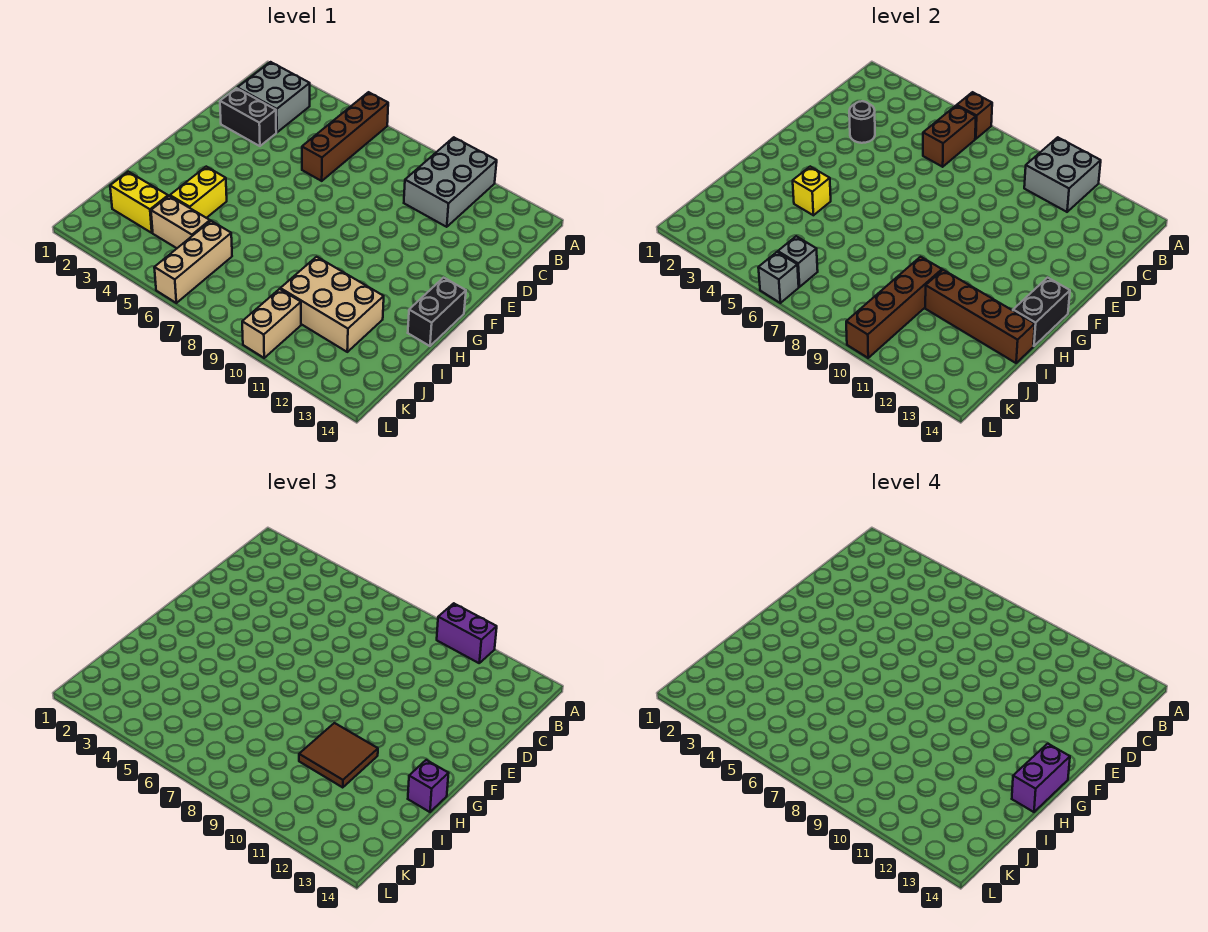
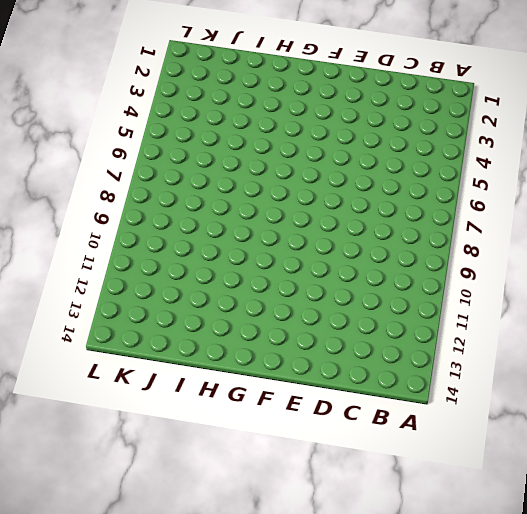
none -> brown 1x4 brick [302,92,388,181]
none -> grey 2x3 brick [404,137,497,227]
none -> grey 2x2 brick [237,62,310,132]

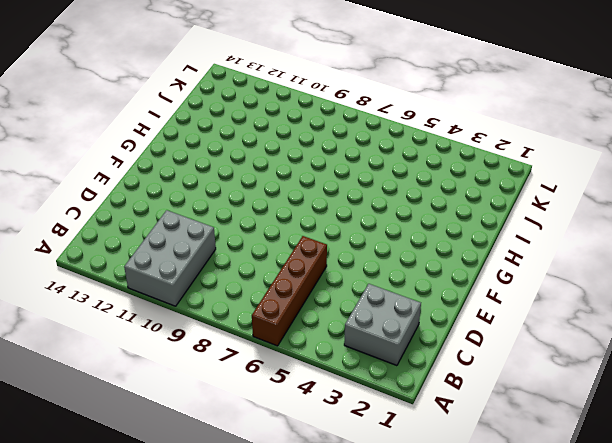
none -> black 1x2 brick [220,88,276,146]
none -> black 1x2 brick [408,278,466,346]
none -> yellow 1x2 brick [170,167,227,218]

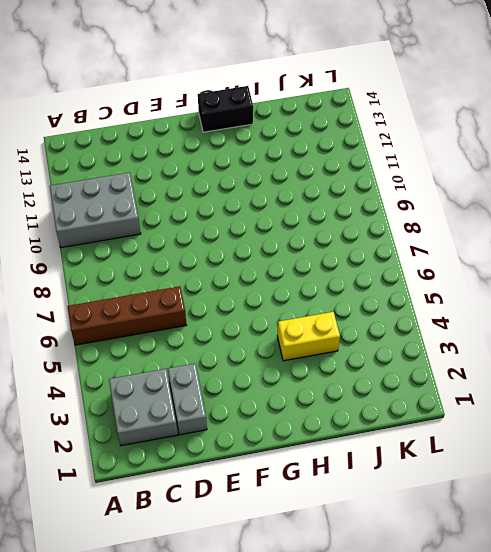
grey 1x2 brick [168,364,207,435] -> black 1x2 brick [220,88,276,146]
none -> tan 2x3 brick [280,257,384,352]
none -> yellow 1x2 brick [110,172,168,233]
none -> tan 1x2 brick [151,196,210,248]

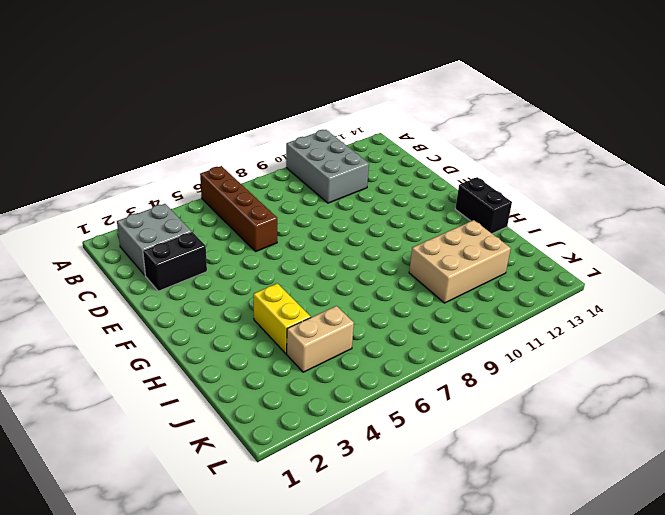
none -> yellow 1x2 brick [110,172,168,233]
none -> tan 1x3 brick [154,221,232,303]
none -> tan 1x2 brick [242,289,301,358]

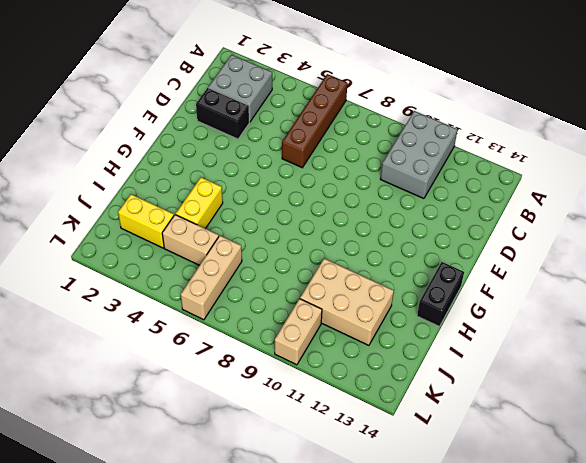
none -> brown 1x1 brick [957,92,992,139]
none -> grey 2x2 brick [1024,137,1101,212]
none -> brown 1x2 brick [923,106,976,167]

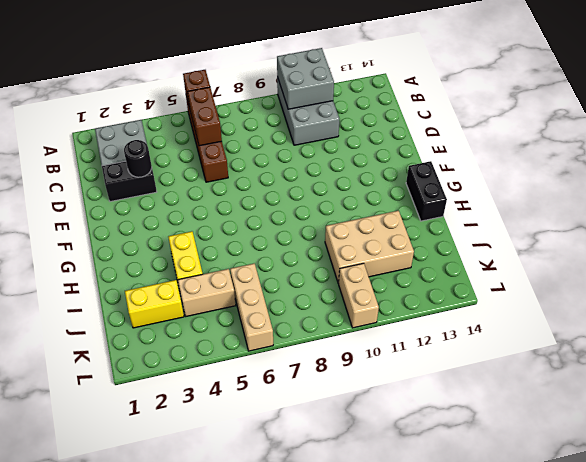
none -> black 1x2 brick [1013,278,1070,346]
none -> yellow 1x1 brick [793,167,831,215]
none -> brown 1x4 brick [846,257,942,358]

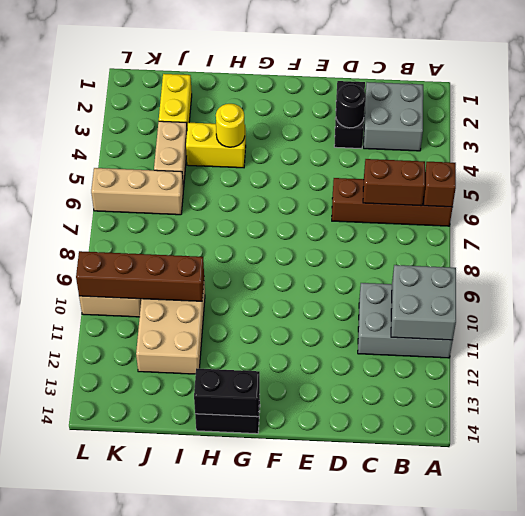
yellow 1x1 round brick [216,104,245,147] -> yellow 1x1 brick [793,167,831,215]
none -> brown 1x4 brick [925,270,1035,363]
none -> grey 1x1 brick [778,236,818,287]
none -> grey 1x1 brick [758,252,799,303]

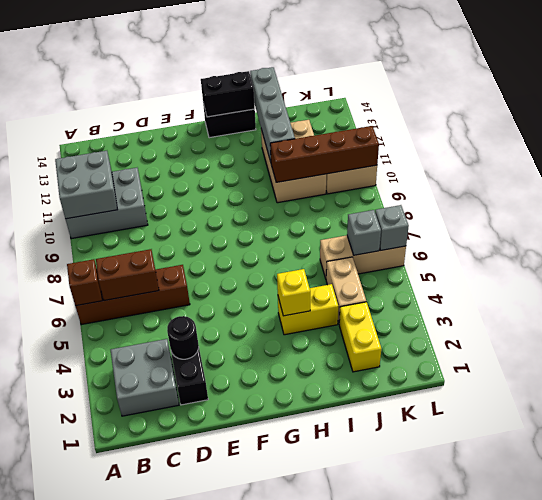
grey 1x4 brick [250,67,295,162] -> brown 1x4 brick [925,270,1035,363]
none -> purple 1x2 brick [437,603,497,663]
none -> brown 2x2 tile [299,723,378,788]
none -> purple 1x1 brick [408,760,449,812]

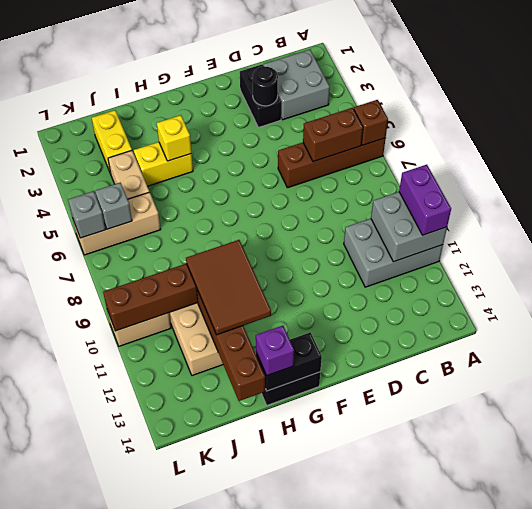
brown 2x3 tile [186,240,271,335] -> brown 2x2 tile [299,723,378,788]
none -> purple 1x2 brick [1012,744,1070,812]

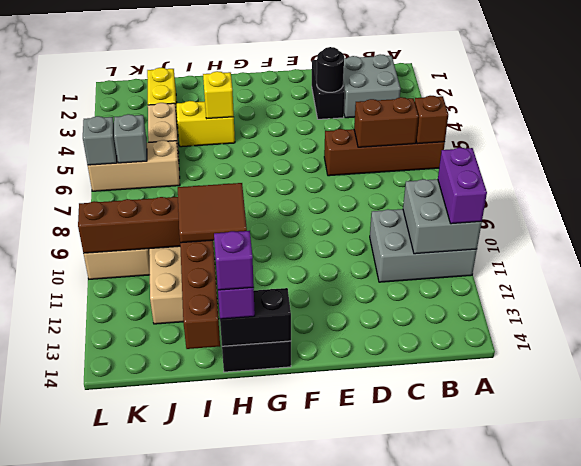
purple 1x1 brick [214,231,254,290] -> purple 1x2 brick [1012,744,1070,812]

